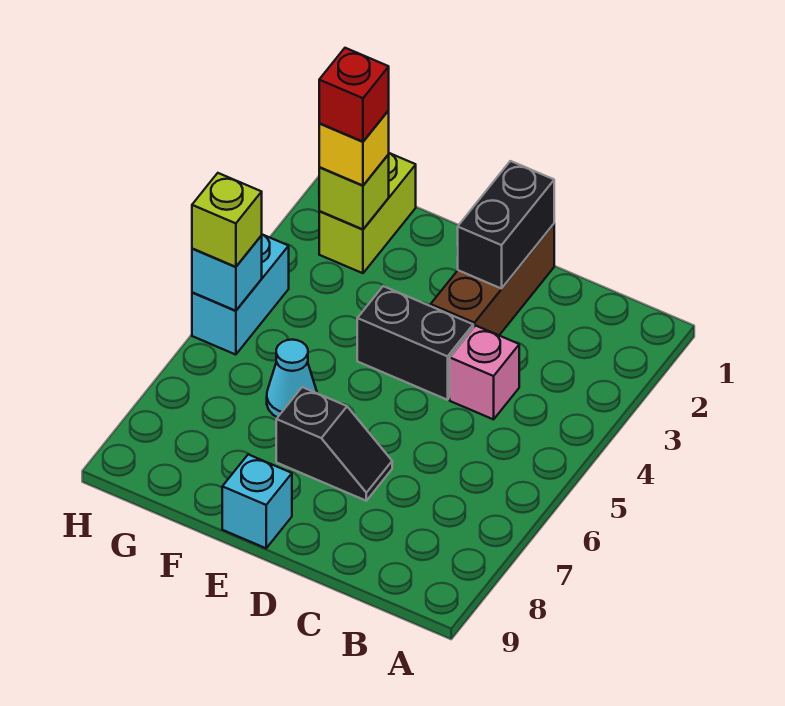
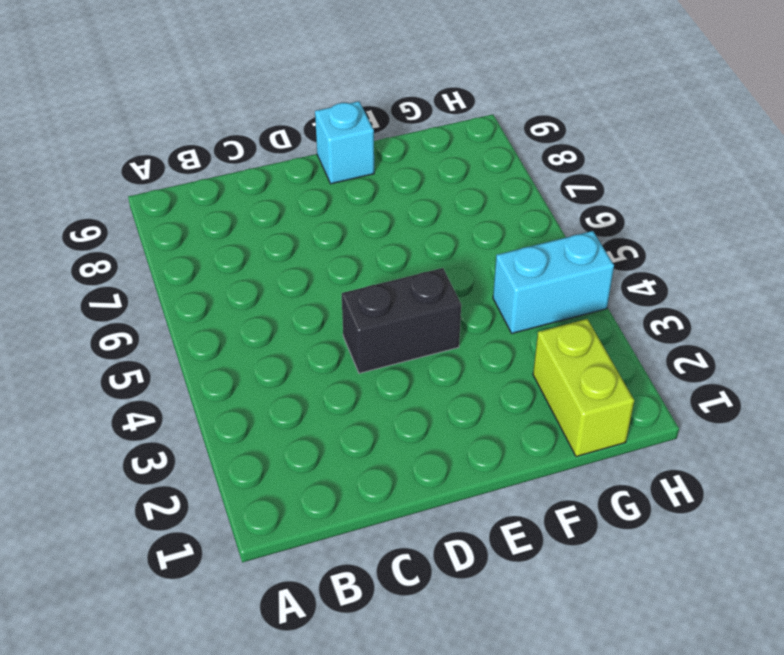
cyan 1x2 brick [493,231,614,333] -> cyan 1x2 brick turned to [192,234,289,355]
none -> pink 1x1 brick [450,326,519,419]
none -> brown 1x3 brick [431,224,554,335]
none -> black 1x2 slope [276,387,392,501]

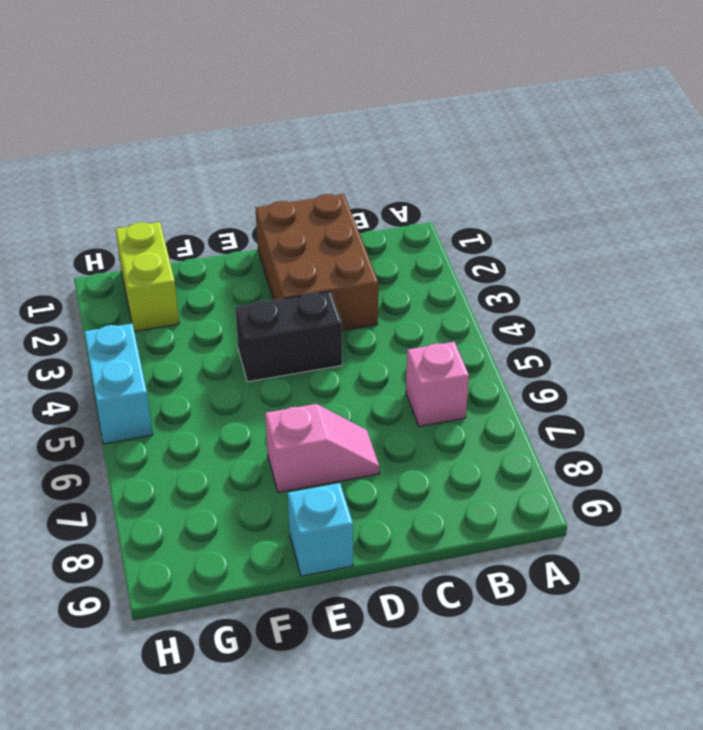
pink 1x1 brick [406,342,469,427] -> pink 1x1 brick moved to [450,326,519,419]
brown 2x3 brick [256,194,378,331] -> brown 1x3 brick [431,224,554,335]
pink 1x2 slope [265,404,379,493] -> black 1x2 slope [276,387,392,501]
none -> cyan 1x1 cone [267,340,317,417]
none -> black 1x2 brick [457,161,554,289]
none -> lime 1x1 brick [319,154,389,230]

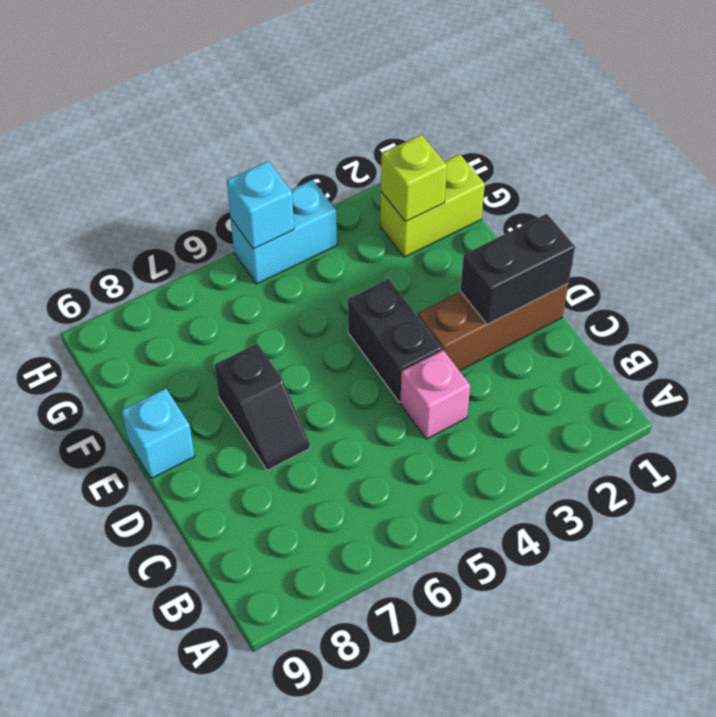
none -> cyan 1x1 cone [267,340,317,417]
none -> yellow 1x1 brick [319,111,389,185]
none -> lime 1x1 brick [192,173,262,267]

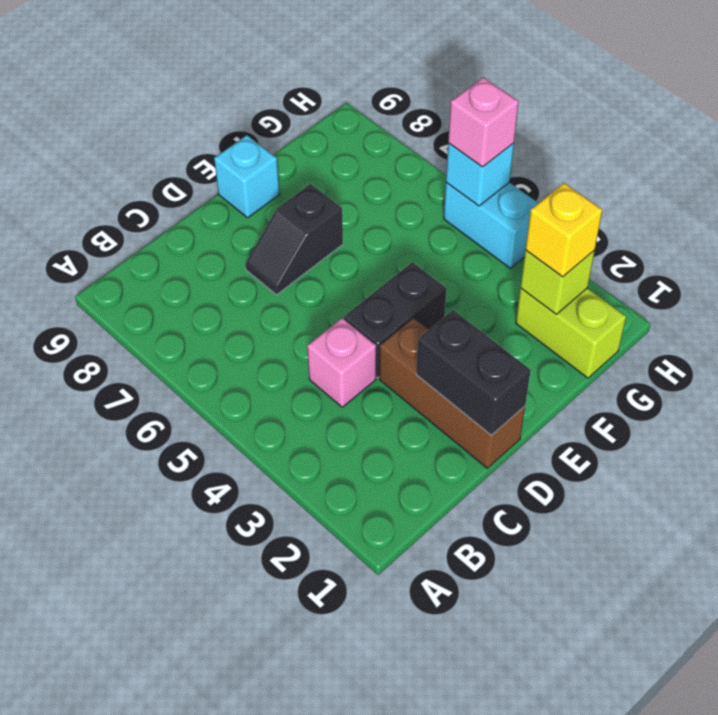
pink 1x1 brick [448,77,519,167] -> lime 1x1 brick [192,173,262,267]
none -> cyan 1x1 cone [267,340,317,417]
none -> red 1x1 brick [319,48,389,142]

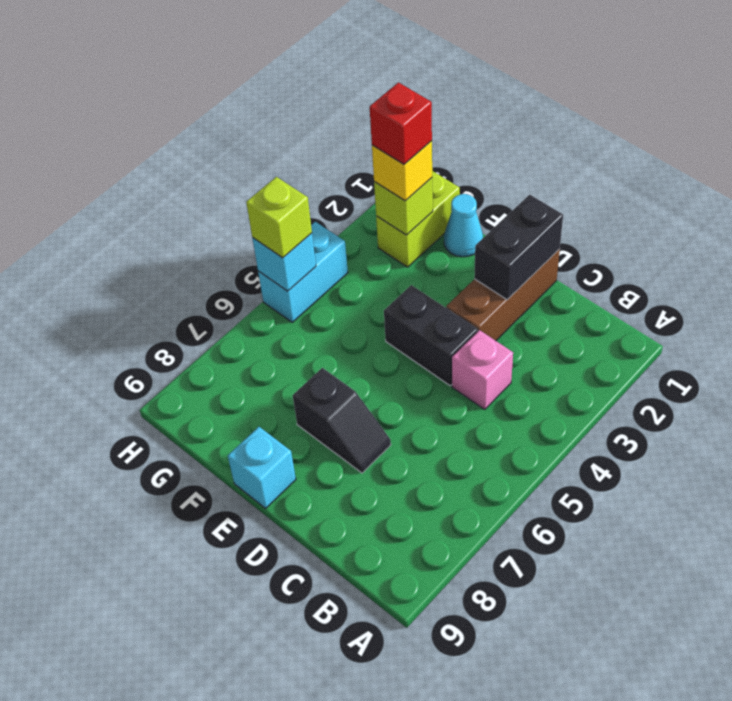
cyan 1x1 cone [444,194,483,257] -> cyan 1x1 cone moved to [267,340,317,417]

